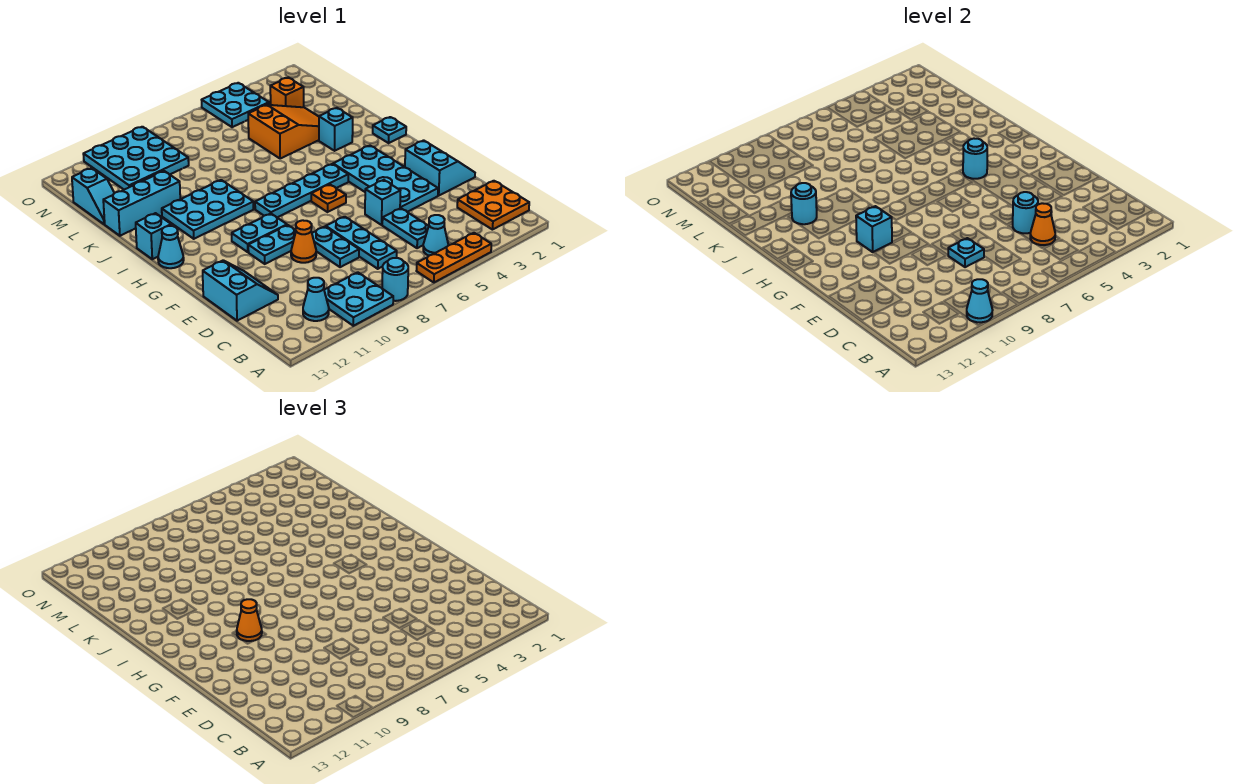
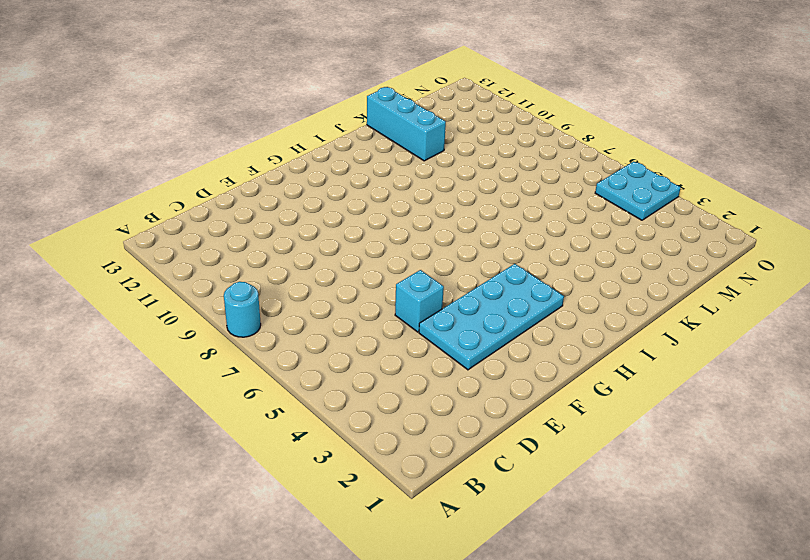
none -> orange 1x3 plate [417,233,491,282]
none -> cyan 2x2 plate [324,272,393,326]
none -> orange 2x2 plate [457,181,529,230]
none -> cyan 1x1 cone [423,215,448,256]

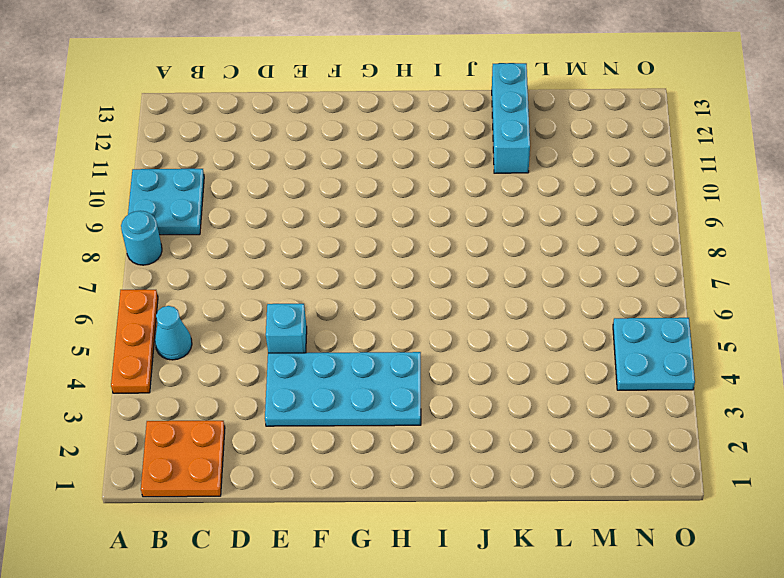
none -> cyan 1x1 cone [303,278,329,321]
none -> cyan 1x2 plate [382,208,429,248]
none -> cyan 1x3 plate [326,217,397,269]
none -> cyan 1x2 plate [312,227,359,267]

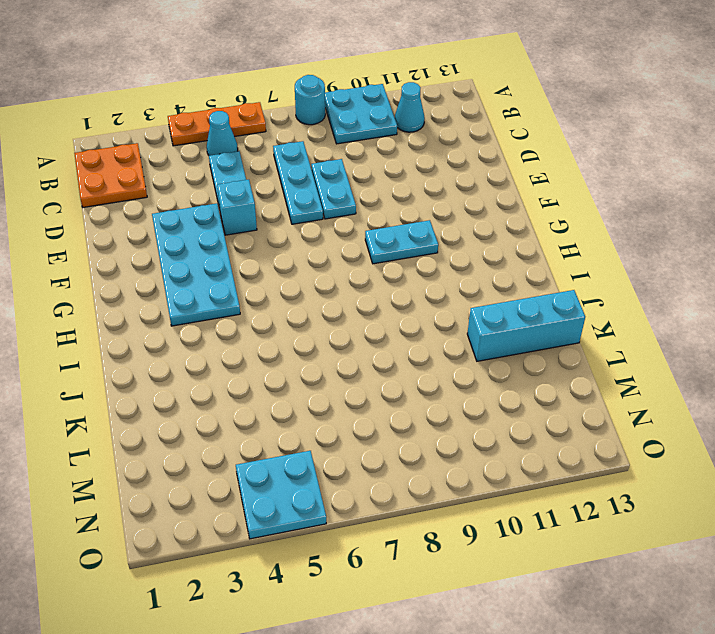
none -> cyan 2x2 slope [203,260,278,321]
none -> cyan 2x2 slope [405,140,475,195]
none -> orange 1x1 cone [291,220,316,263]
none -> cyan 1x2 plate [248,225,296,264]

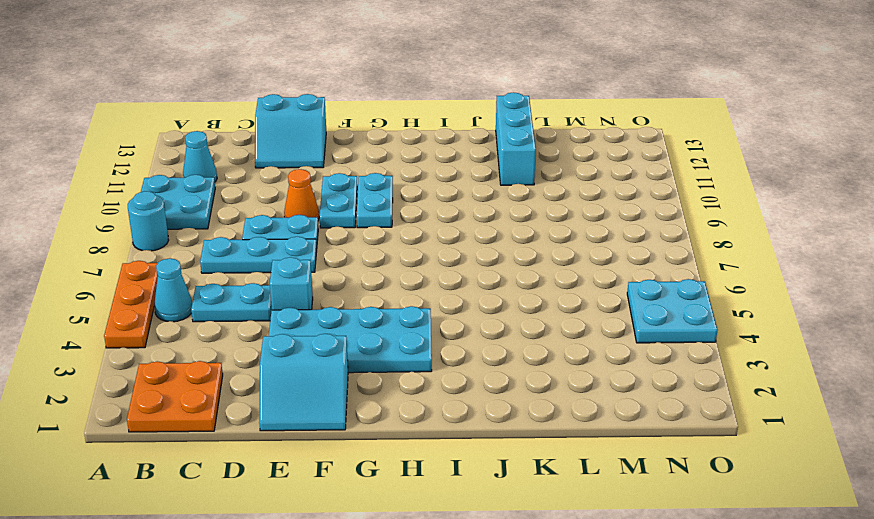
none -> orange 1x1 plate [311,184,346,212]
none -> cyan 1x4 plate [255,164,348,217]
none -> cyan 1x1 cone [158,226,184,268]
none -> cyan 1x1 plate [373,117,406,143]

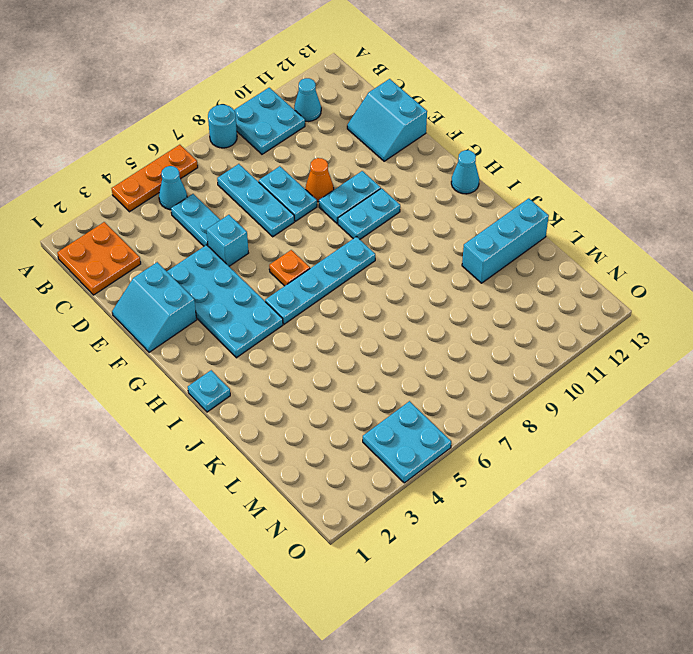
none -> cyan 2x3 plate [162,180,253,239]
none -> cyan 1x1 brick [136,213,171,259]
none -> cyan 1x1 brick [319,108,353,151]
none -> orange 2x3 slope [248,105,319,159]

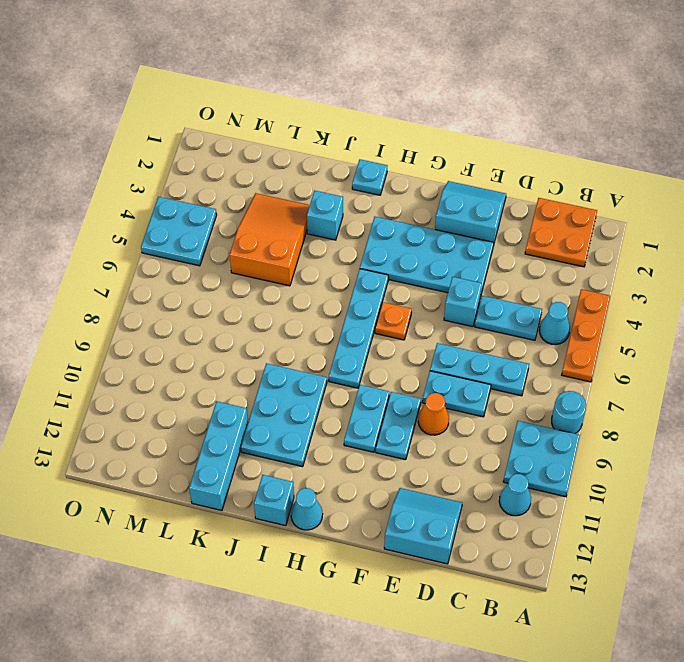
none -> cyan 1x2 slope [72,168,114,224]
none -> orange 1x1 brick [270,78,304,107]
none -> cyan 3x3 plate [83,127,189,190]
none -> cyan 1x1 cone [967,279,992,322]

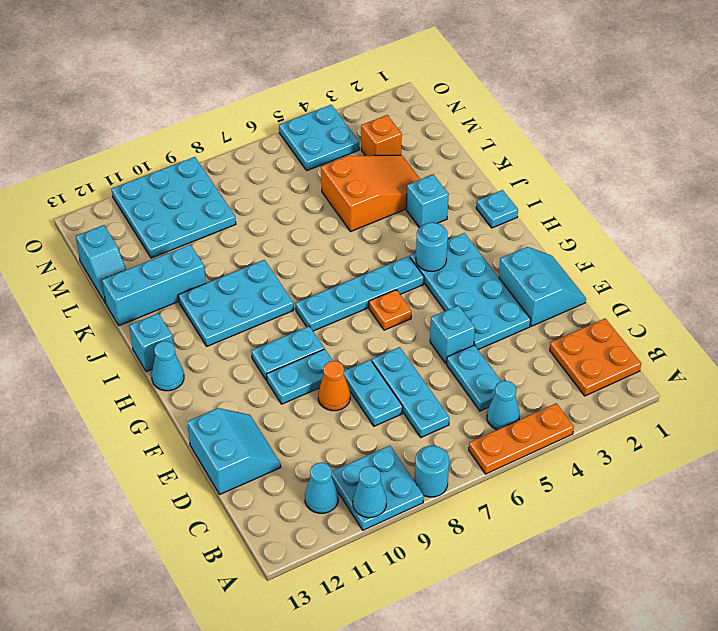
none -> orange 1x1 cone [1030,203,1055,245]
none -> cyan 1x1 round brick [1013,192,1038,233]
none -> cyan 1x1 plate [948,238,984,267]
none -> cyan 1x1 brick [856,206,892,252]

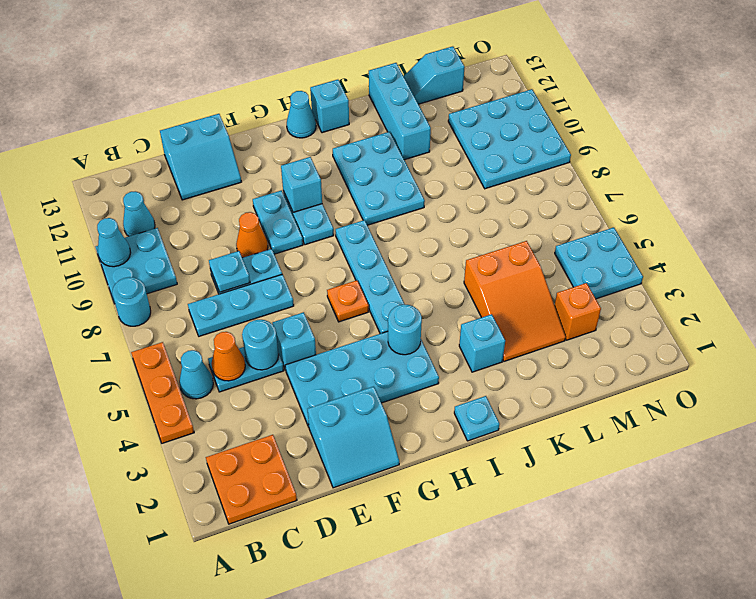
none -> cyan 1x1 round brick [791,183,817,224]
none -> orange 1x1 cone [237,599,262,641]

